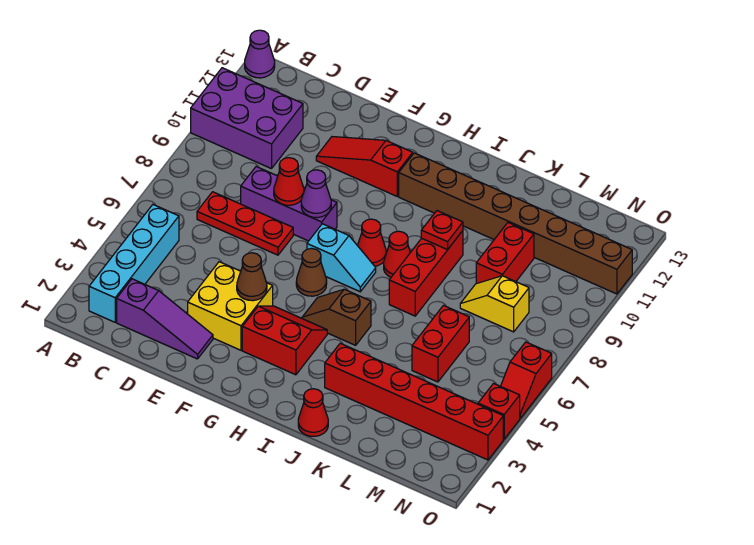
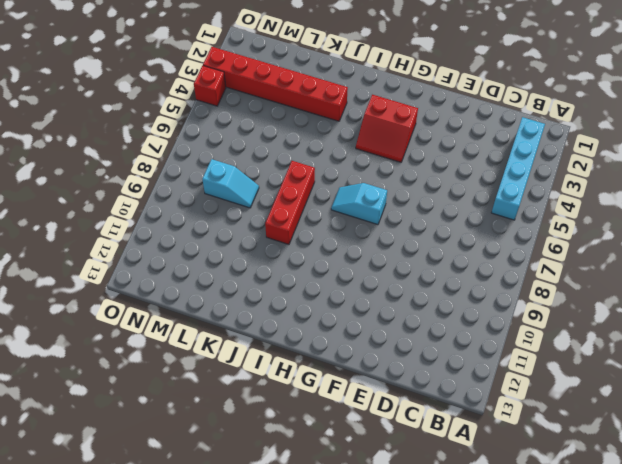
cyan 1x2 slope [202,159,259,208] -> yellow 1x2 slope [460,276,529,332]
none -> purple 2x3 brick [191,68,303,169]
none -> purple 1x1 cone [245,30,275,78]
none -> purple 1x3 slope [117,279,213,359]

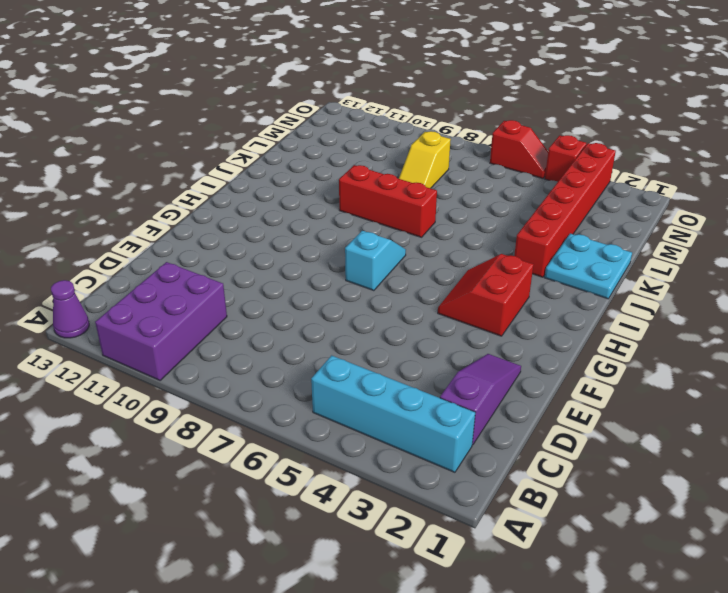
cyan 2x2 plate [545,233,632,299] -> red 1x1 cone [298,389,328,436]
none -> red 1x3 plate [197,192,293,255]
none -> purple 1x3 brick [241,167,337,241]
none -> yellow 2x2 brick [188,262,273,350]

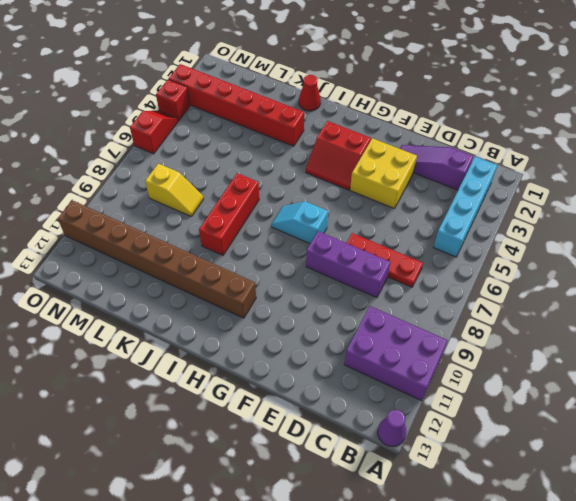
none -> red 1x3 slope [316,137,413,196]
none -> brown 1x1 cone [296,249,327,296]
none -> brown 1x2 slope [302,289,371,345]

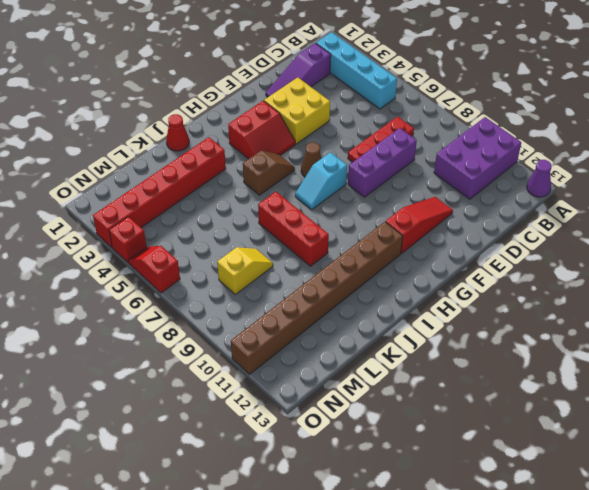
none -> red 1x1 cone [357,219,386,266]
none -> red 1x1 cone [384,231,410,277]
none -> red 1x2 brick [412,306,469,382]

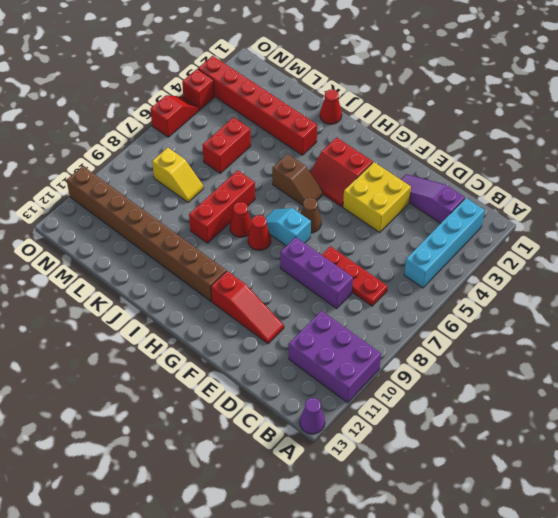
none -> red 1x2 brick [476,223,534,284]
none -> red 1x1 cone [274,158,304,205]
none -> brown 1x1 cone [237,253,267,301]

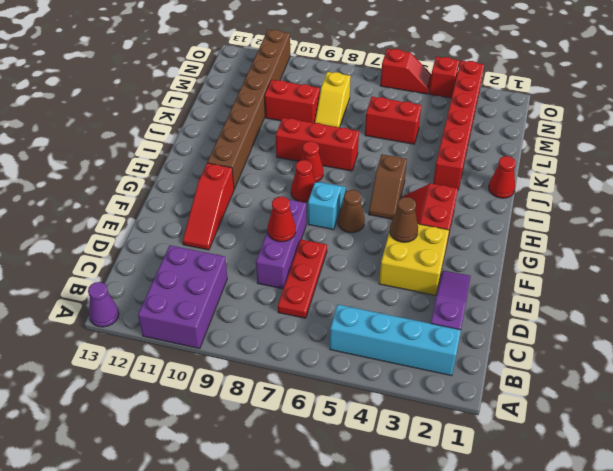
none -> purple 1x1 cone [301,170,331,218]
none -> red 1x1 plate [421,211,463,250]

